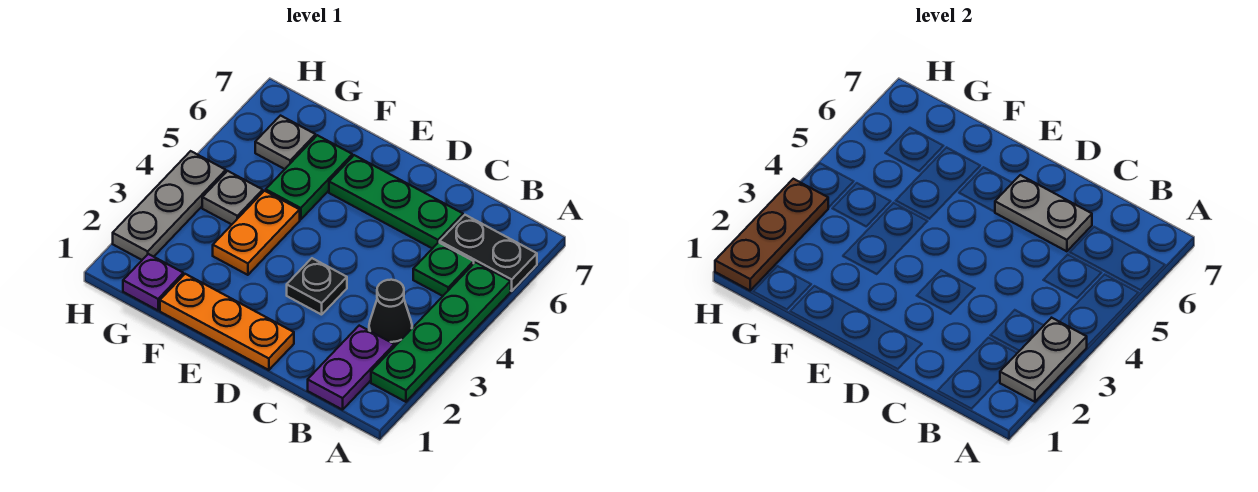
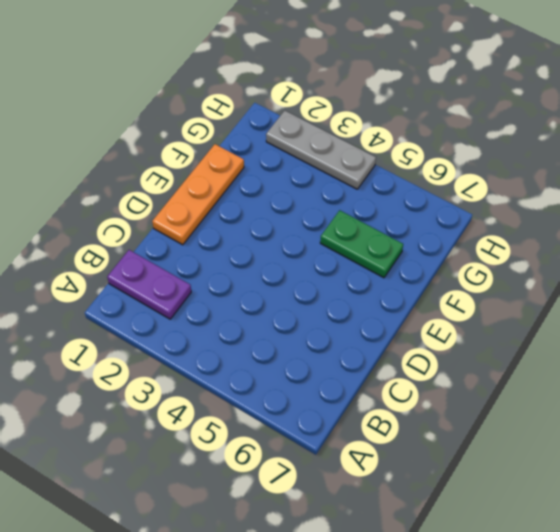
none -> green 1x4 plate [371,262,511,402]
none -> black 1x2 plate [440,215,537,291]
none -> black 1x1 cone [369,280,412,347]

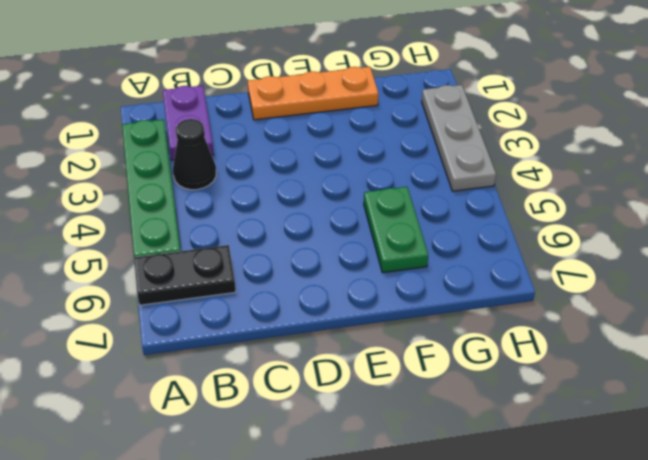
none -> green 1x1 plate [413,242,474,296]
none -> green 1x3 plate [329,155,463,249]
none -> black 1x1 plate [287,258,347,315]

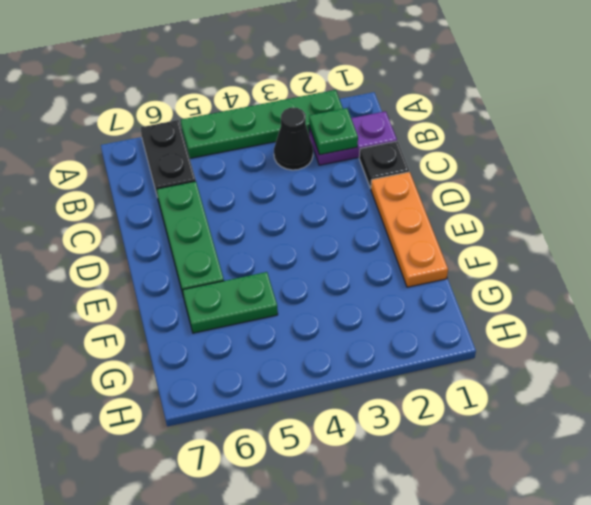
green 1x1 plate [309,108,358,155] -> green 1x1 plate moved to [413,242,474,296]
black 1x1 plate [359,141,409,188] -> black 1x1 plate moved to [287,258,347,315]
none -> orange 1x2 plate [213,191,300,275]
none -> purple 1x1 plate [123,254,183,310]
none -> grey 1x1 plate [202,171,263,224]

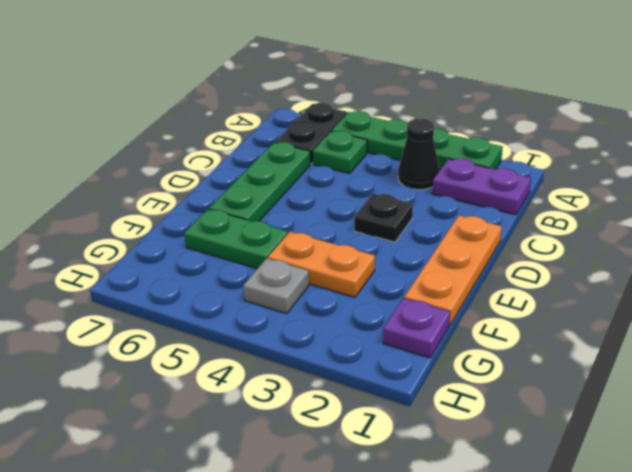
none -> grey 1x1 plate [255,116,316,169]
none -> grey 1x3 plate [113,151,226,260]
none -> grey 1x2 plate [1000,318,1087,402]

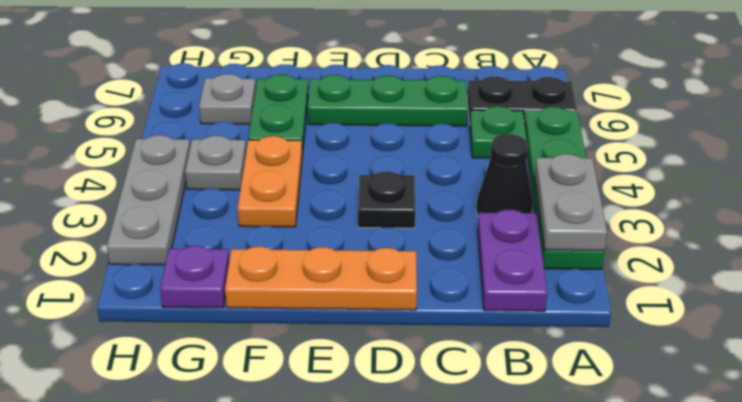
none -> grey 1x2 plate [995,175,1092,251]
none -> brown 1x3 plate [715,179,828,290]

